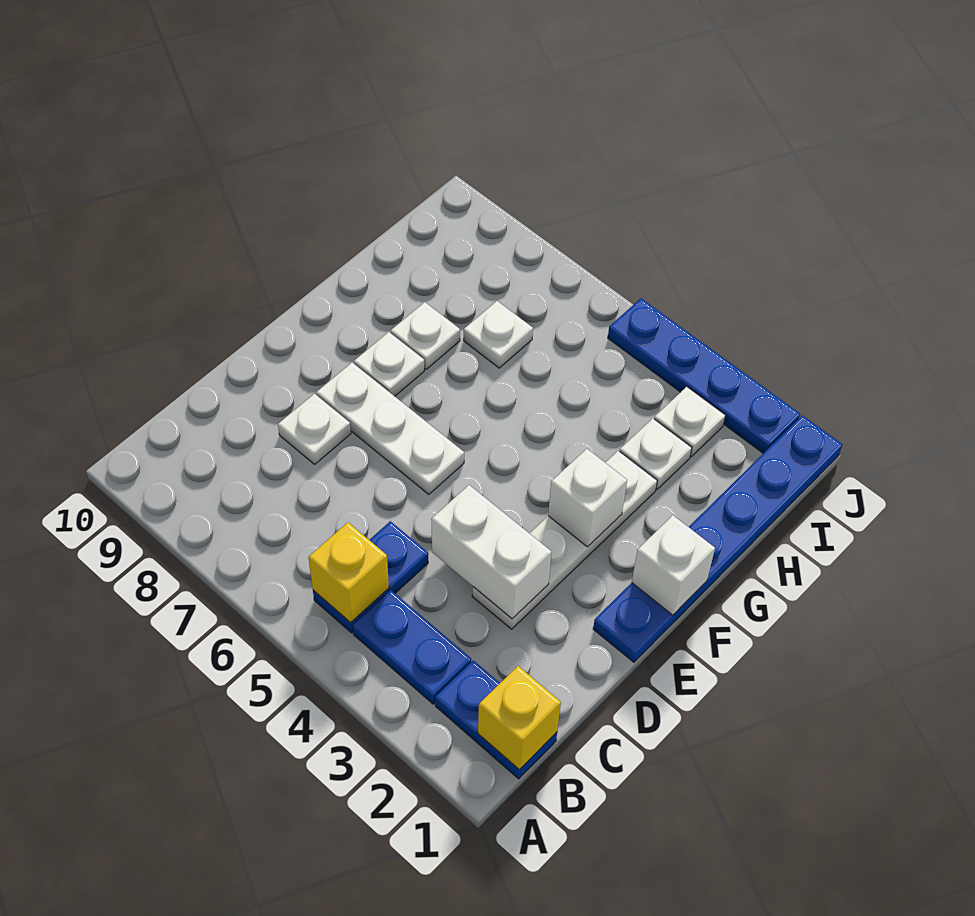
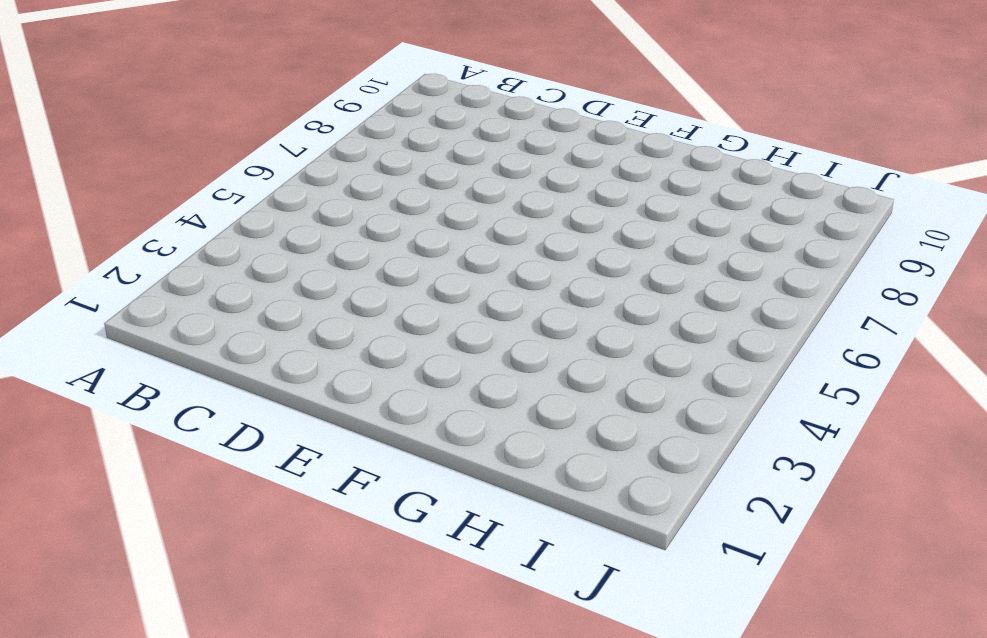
none -> blue 1x2 plate [435,660,557,779]
none -> blue 1x2 plate [353,590,471,704]
none -> blue 1x2 plate [313,521,428,633]

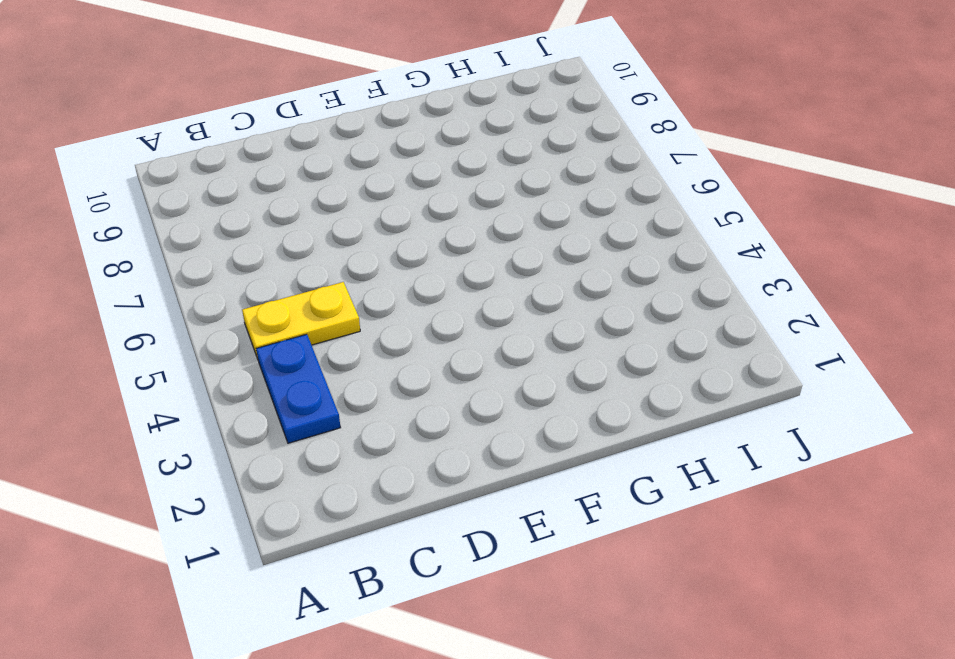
yellow 1x2 plate [242,282,360,359] -> blue 1x2 plate [313,521,428,633]
none -> blue 1x2 plate [435,660,557,779]
none -> white 1x4 plate [472,451,657,629]
none -> white 1x1 plate [278,394,351,464]

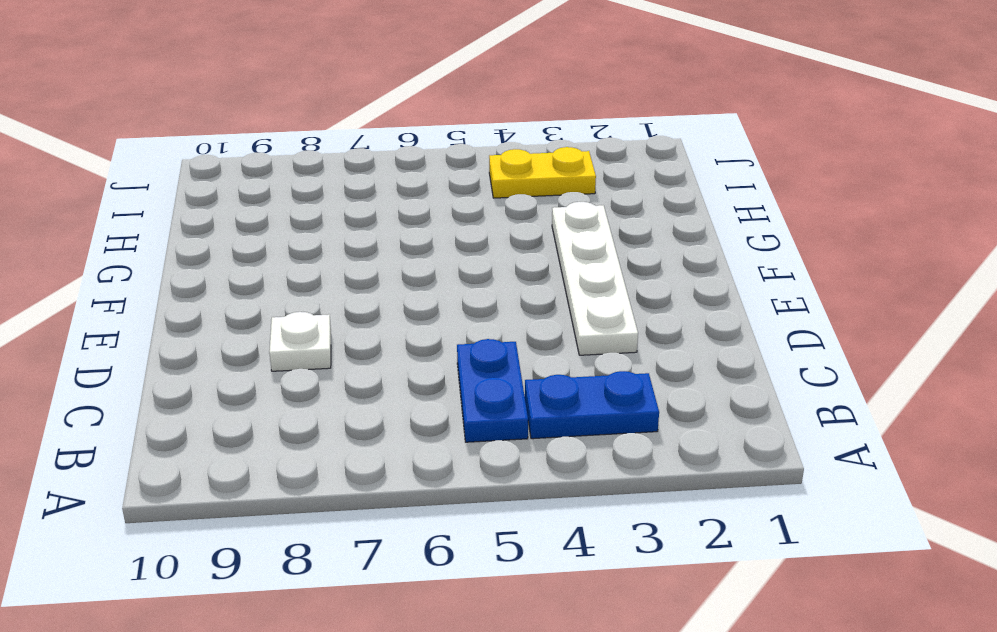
yellow 1x2 plate [489,147,596,198] -> white 1x1 plate [654,387,726,457]
none -> blue 1x2 plate [435,660,557,779]
none -> blue 1x6 plate [593,415,842,662]
none -> white 1x3 plate [316,363,464,494]

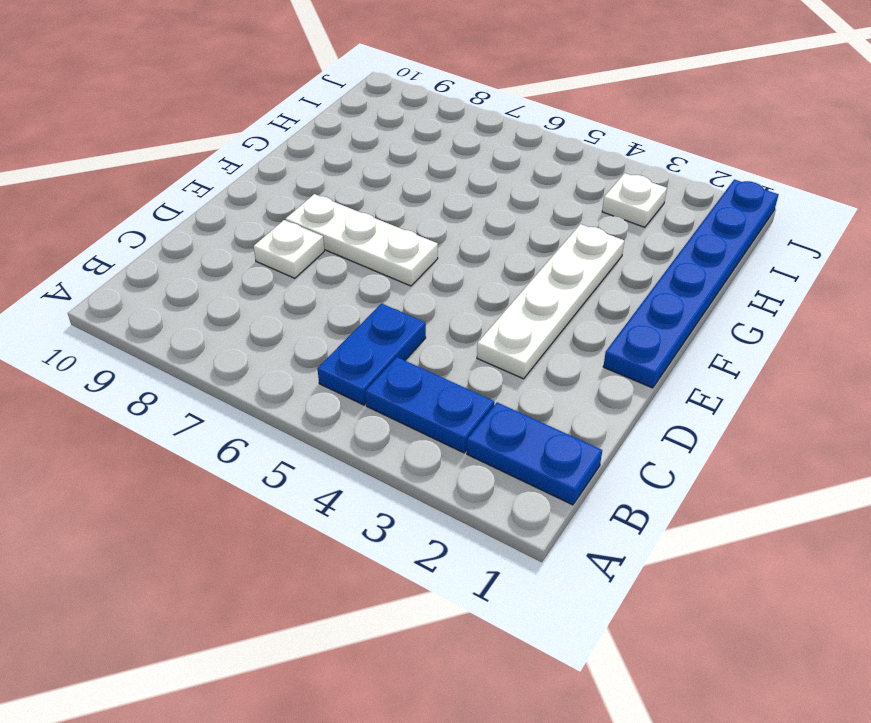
none -> white 1x1 plate [354,332,424,396]
none -> white 1x1 plate [391,302,460,369]
none -> white 1x1 plate [620,418,692,490]

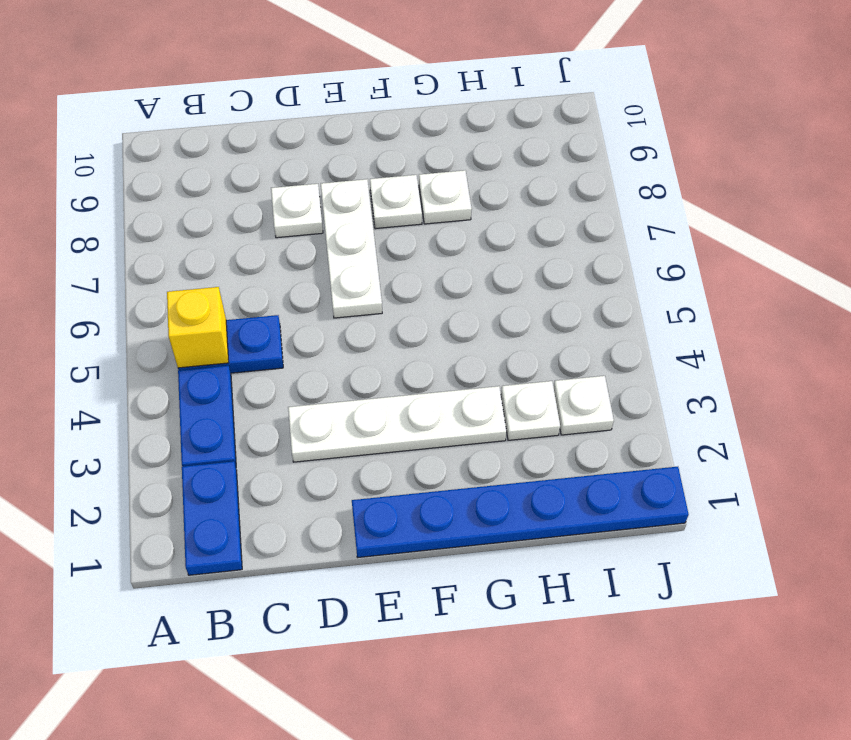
none -> white 1x1 plate [464,301,533,368]
none -> blue 1x4 plate [608,299,800,453]
none -> yellow 1x1 brick [478,666,561,770]

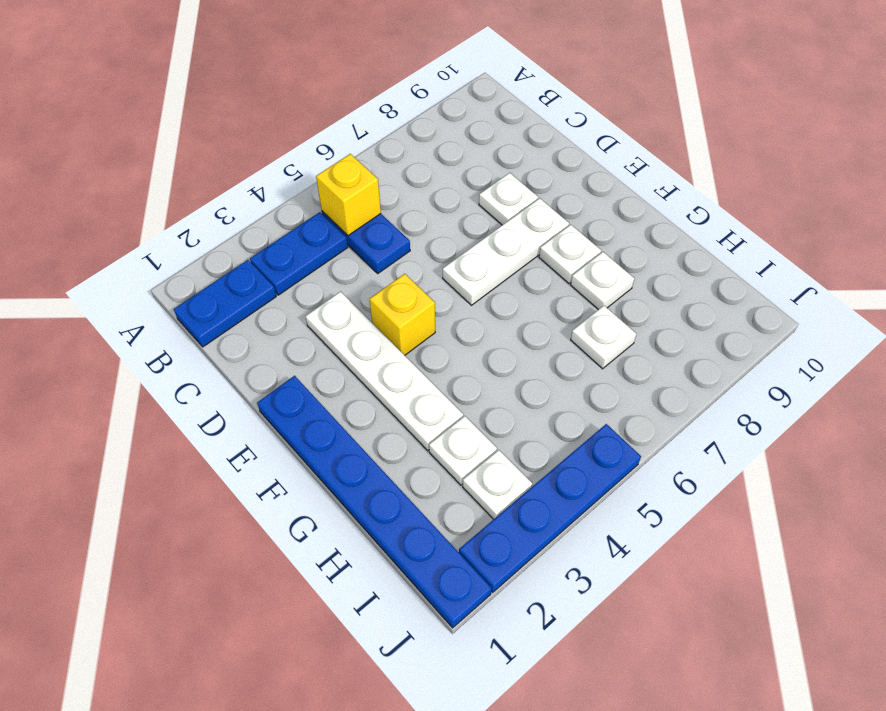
yellow 1x1 brick [370,274,435,355] -> yellow 1x1 brick moved to [478,666,561,770]
none -> white 1x2 brick [431,485,552,619]
none -> white 1x1 brick [632,515,715,615]
none -> white 1x1 brick [548,449,627,547]

